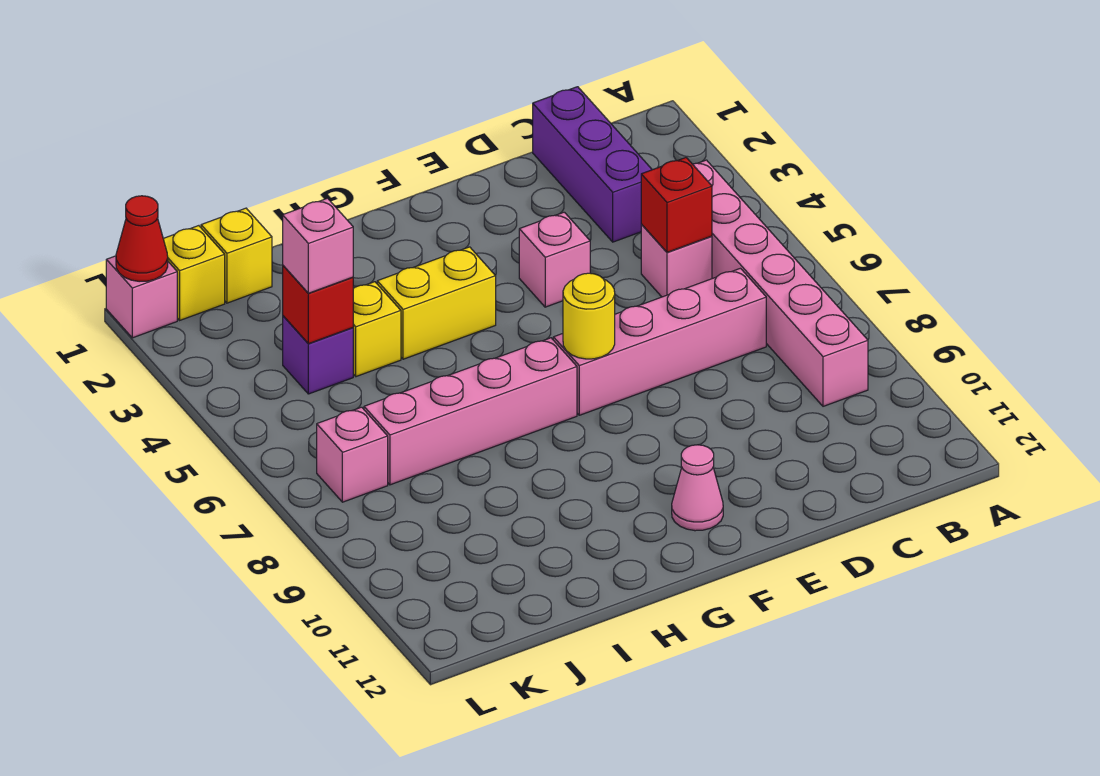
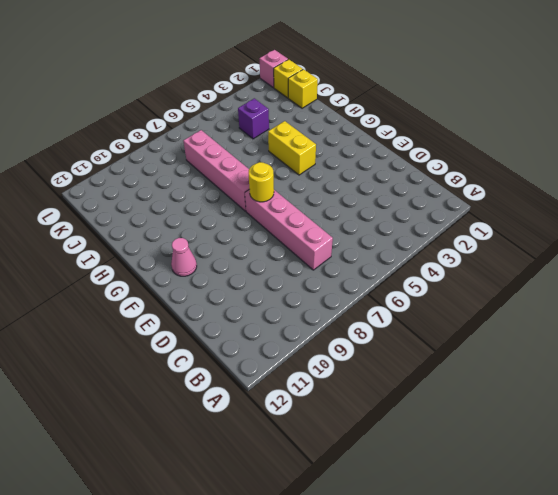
none -> pink 1x6 brick [693,160,868,406]
none -> purple 1x3 brick [533,87,652,242]
none -> pink 1x1 brick [641,224,712,297]

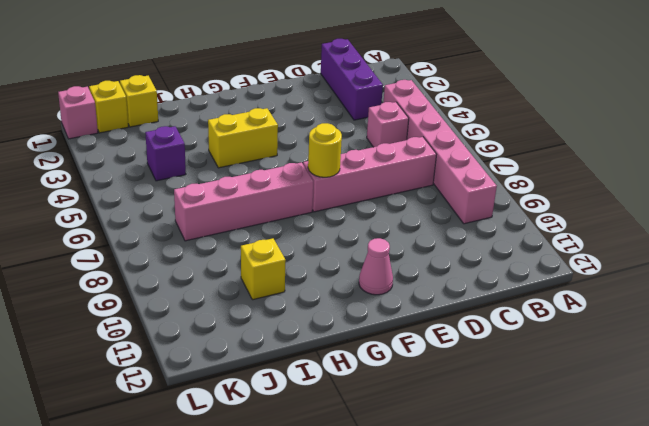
yellow 1x1 brick [241,238,286,300] -> yellow 1x1 brick moved to [353,282,401,377]
none -> pink 1x1 brick [519,212,590,307]
none -> pink 1x1 brick [317,407,388,502]
none -> red 1x1 brick [641,158,712,252]

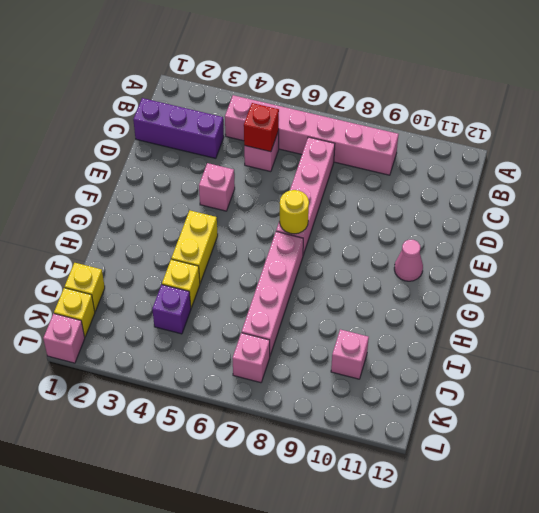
pink 1x1 brick [331,329,369,379] -> pink 1x1 brick moved to [283,198,353,293]
none -> red 1x1 brick [283,266,353,344]
none -> red 1x1 cone [116,196,168,282]

